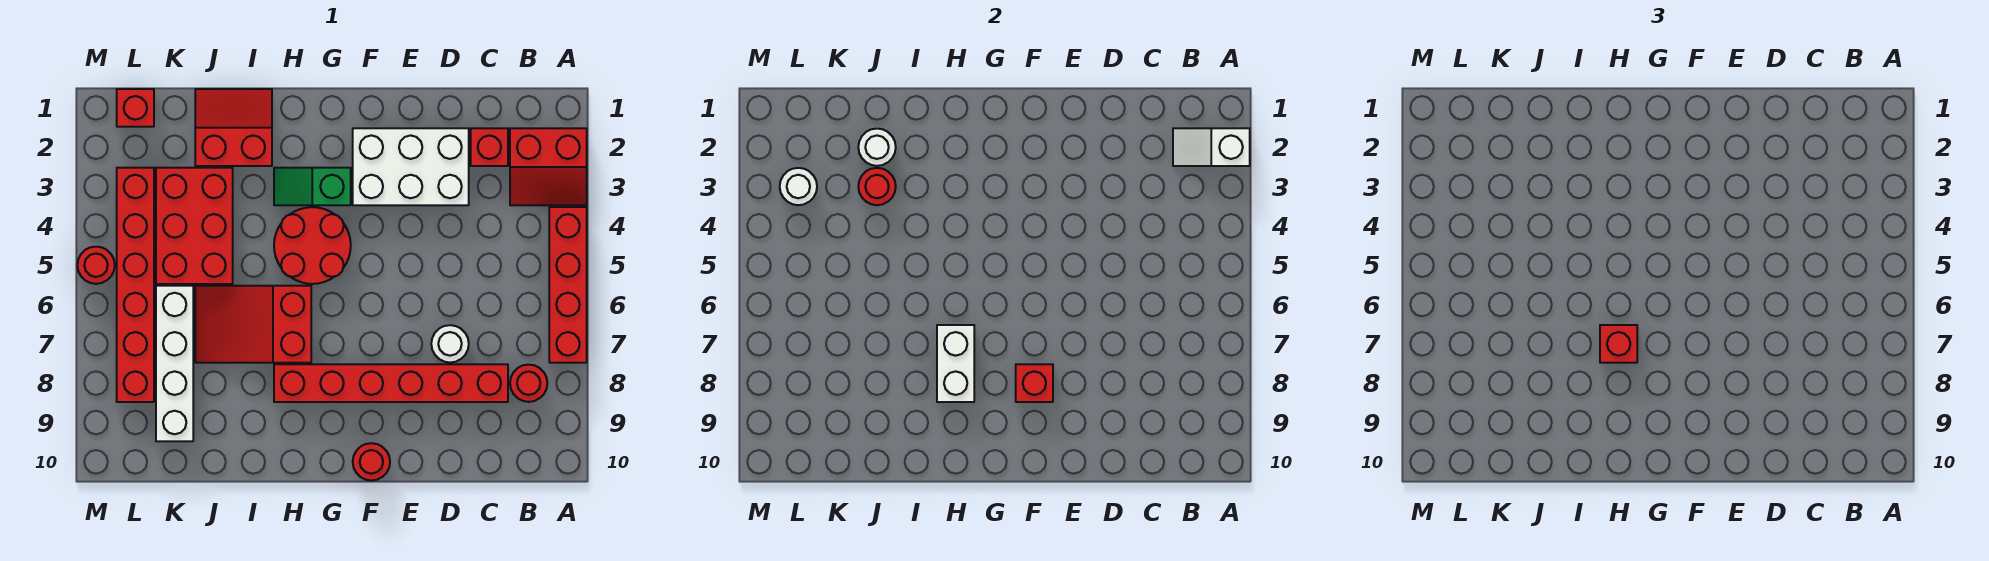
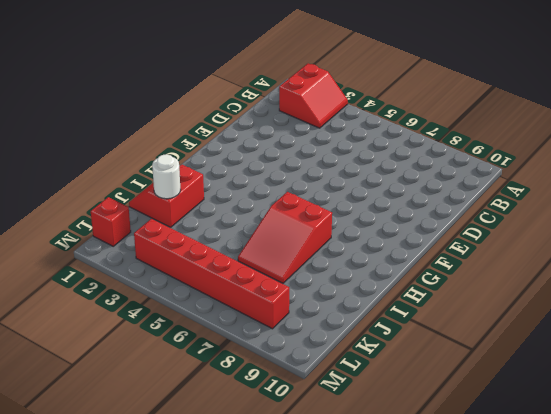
none -> red 1x4 brick [549,207,587,363]
none -> red 1x1 round brick [510,365,547,402]
none -> red 1x1 brick [471,128,508,166]

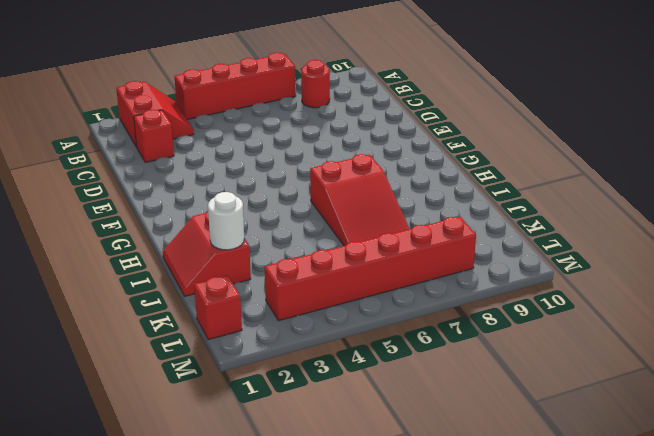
none -> red 1x6 brick [274,364,508,402]
none -> white 2x3 brick [353,128,469,205]
none -> white 1x1 round brick [431,325,469,363]

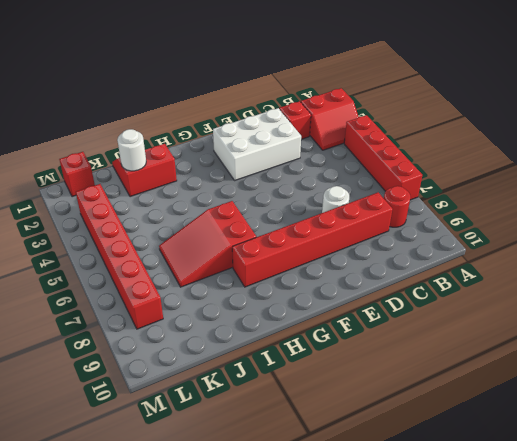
none -> red 1x1 round brick [353,443,390,481]
none -> green 1x2 slope [274,168,351,205]
none -> red 2x2 round brick [274,207,351,284]

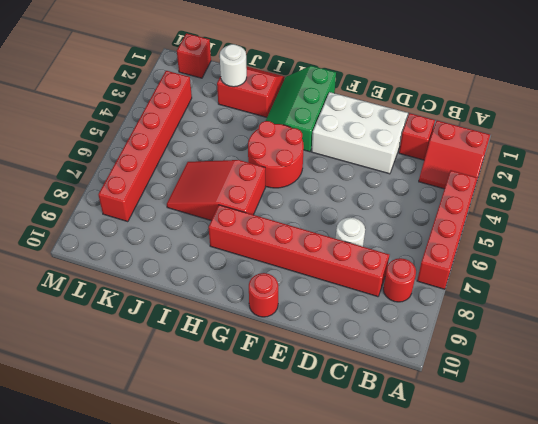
green 2x3 slope [266,66,336,152] -> green 1x2 slope [274,168,351,205]
none -> red 2x3 brick [156,168,233,284]
none -> white 1x4 brick [156,286,193,441]
none -> red 1x1 round brick [77,247,115,284]

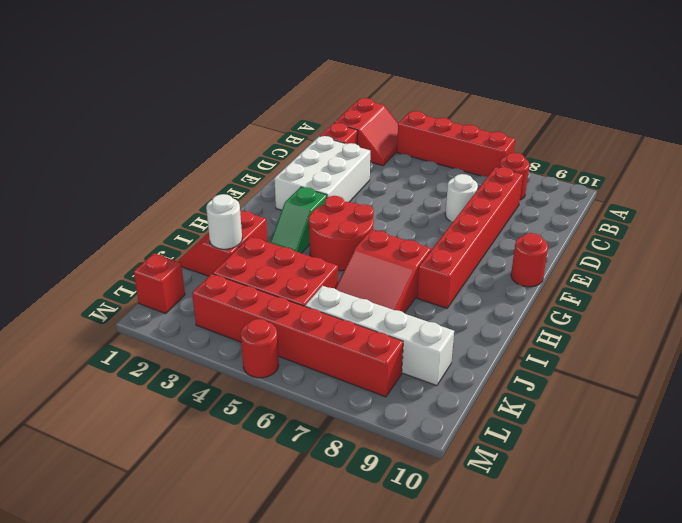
none -> white 1x2 slope [1173,128,1250,166]
none -> red 1x1 brick [1016,364,1053,402]
none -> white 1x2 brick [937,325,974,402]

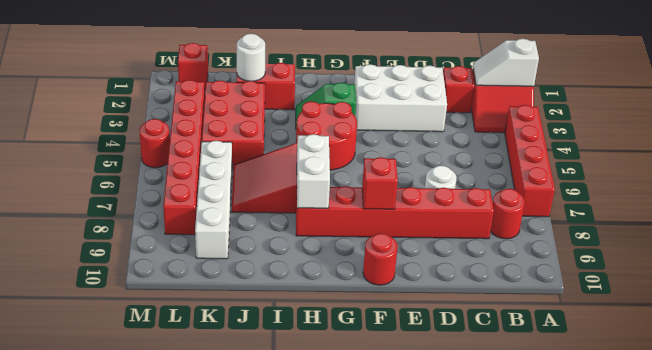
none -> red 1x1 round brick [858,168,896,205]
none -> white 1x1 round brick [780,168,817,205]
none -> red 1x1 brick [1600,325,1637,363]

